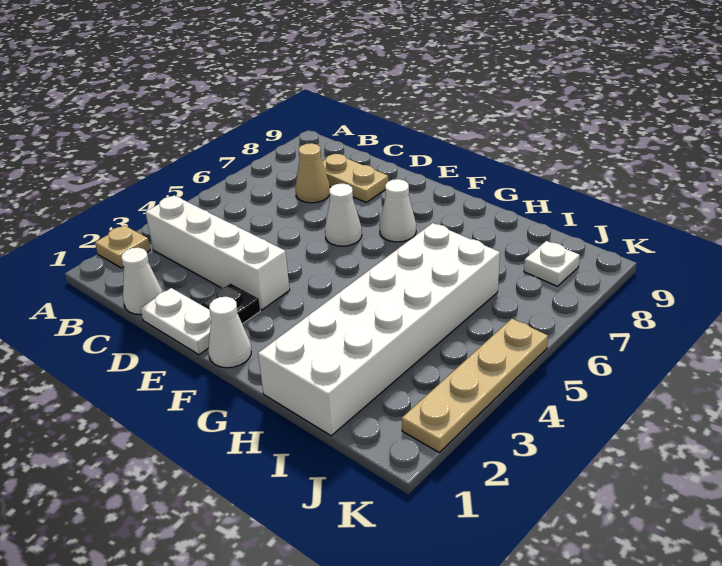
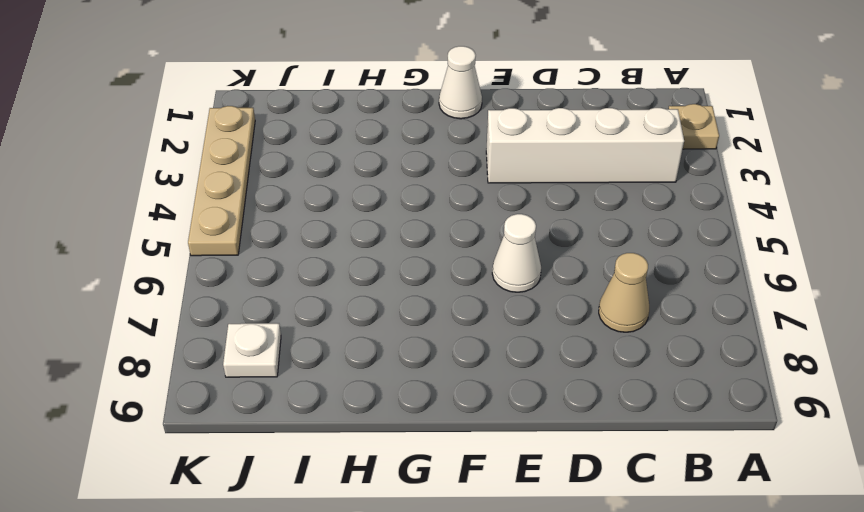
none -> white 1x1 cone [121,248,163,315]
none -> tan 1x2 plate [322,154,388,202]
none -> white 1x2 plate [140,288,211,355]

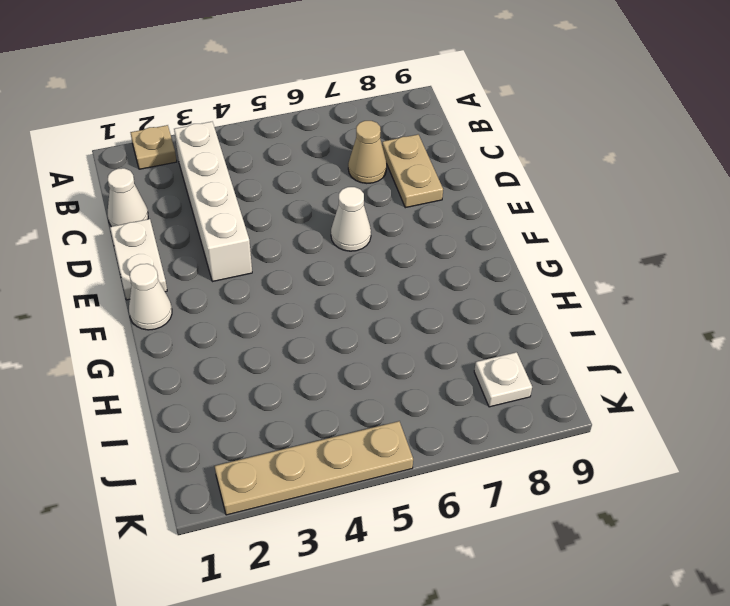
none -> black 1x1 plate [201,283,260,324]
none -> white 1x1 cone [380,179,416,242]
none -> white 2x6 brick [258,223,500,436]

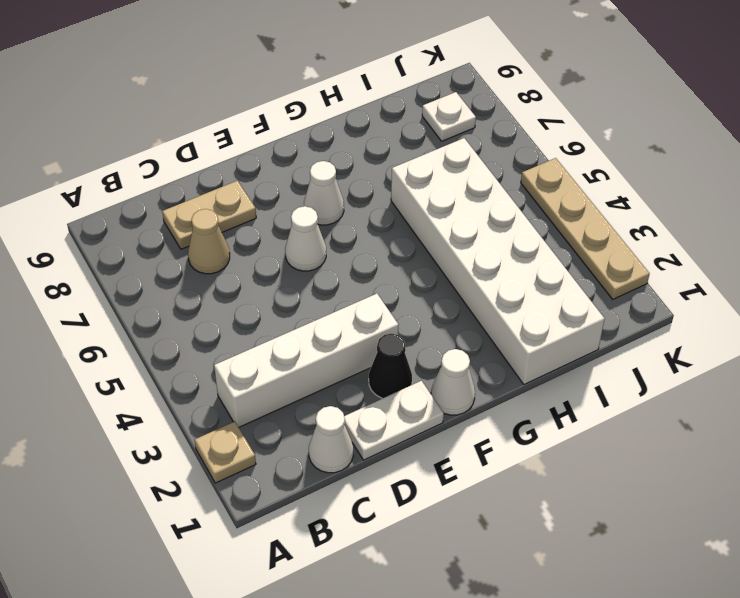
black 1x1 cone [369,334,412,398] -> black 1x1 plate [201,283,260,324]

